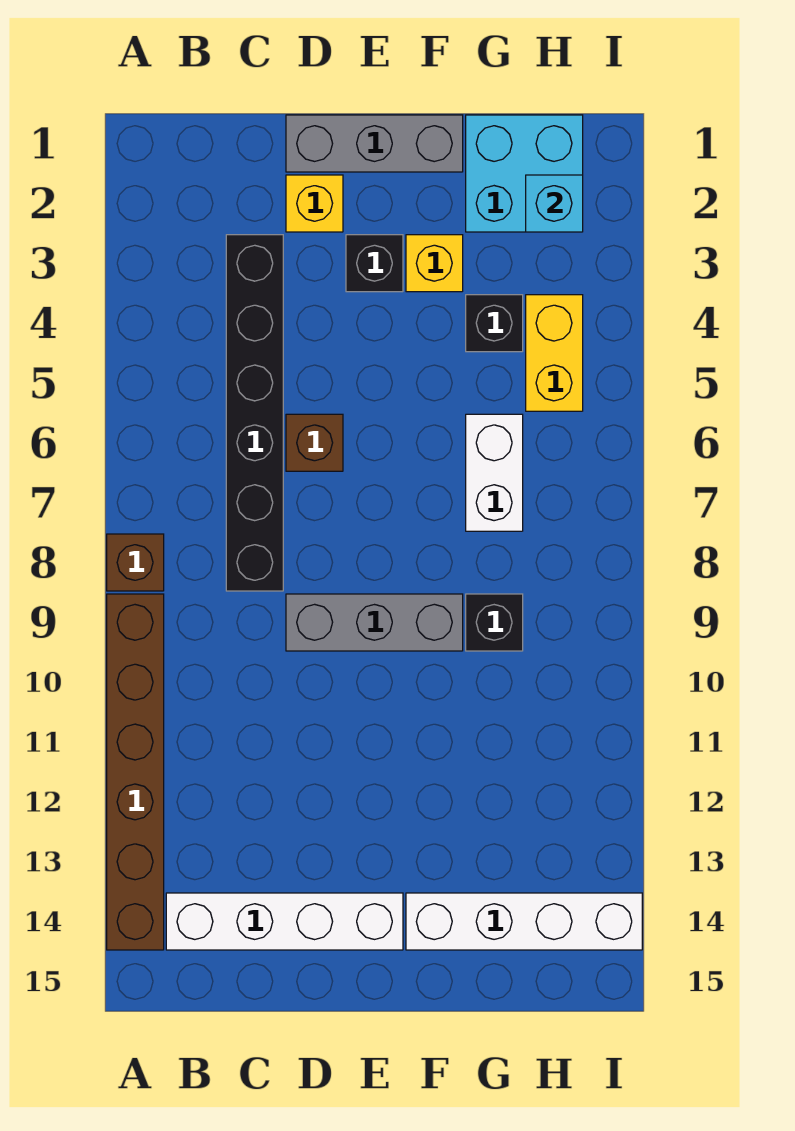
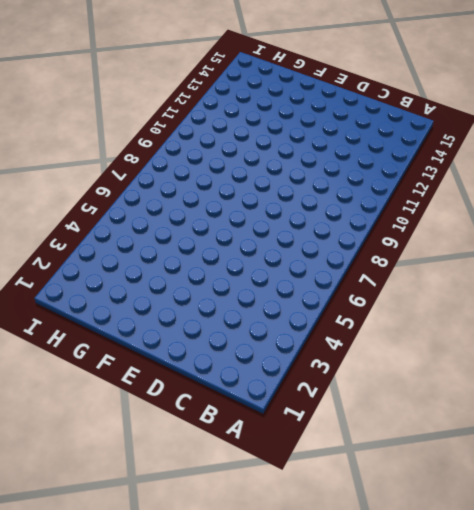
none -> brown 1x1 brick [107,534,164,591]
none -> brown 1x6 brick [107,594,164,950]
none -> white 1x4 brick [166,893,403,950]

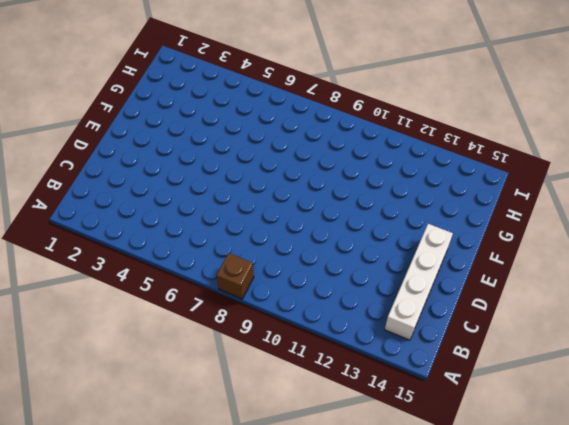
none -> brown 1x6 brick [107,594,164,950]
none -> black 1x6 brick [226,235,283,591]
none -> grey 1x3 brick [286,115,463,172]

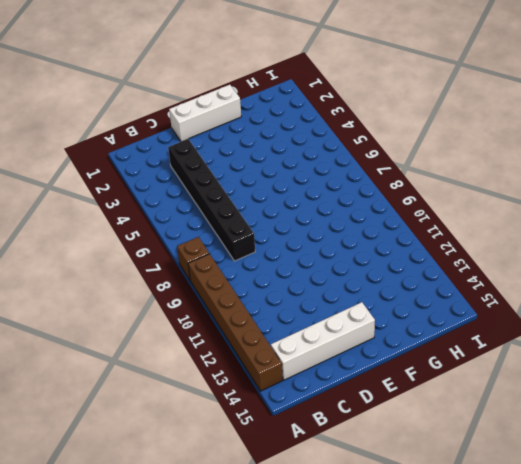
white 1x3 brick [169,85,241,142] -> grey 1x3 brick [286,115,463,172]
none -> yellow 1x1 brick [286,175,343,232]
none -> brown 1x1 brick [286,414,343,471]
none -> grey 1x3 brick [286,594,463,651]

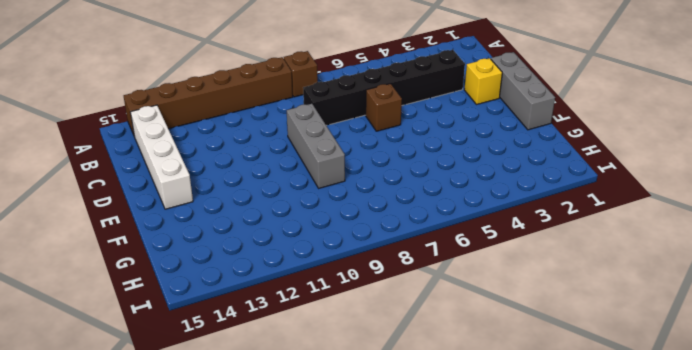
none -> black 1x1 brick [346,235,403,292]
none -> yellow 1x1 brick [406,235,463,292]
none -> white 1x4 brick [406,893,642,950]

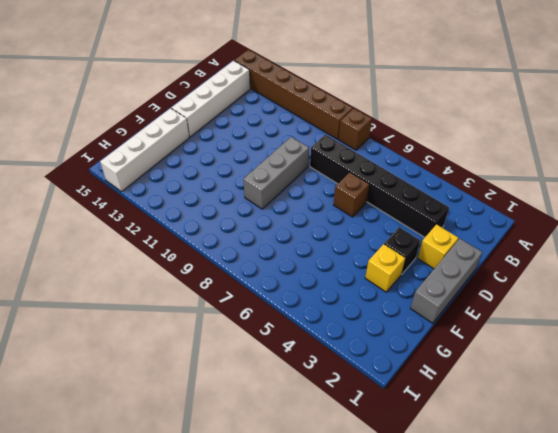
none -> cyan 2x2 brick [466,115,583,232]
none -> black 1x1 brick [466,295,523,352]
none -> white 1x2 brick [466,414,523,531]

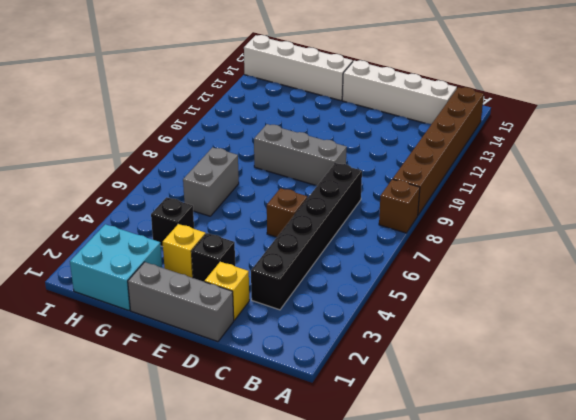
grey 1x2 brick [183,147,239,216] -> white 1x2 brick [466,414,523,531]
none -> black 1x1 brick [466,594,523,651]
none -> yellow 1x2 brick [526,295,583,411]
none -> cyan 1x1 brick [526,175,583,232]

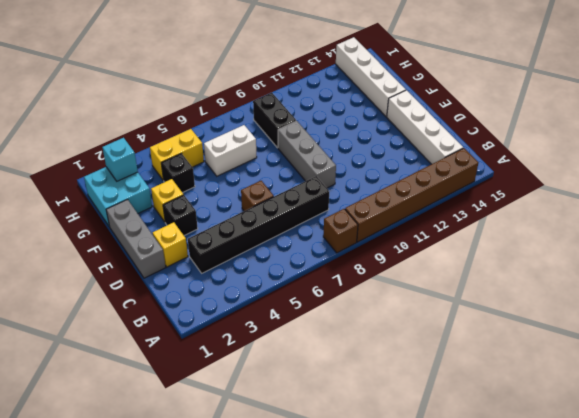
black 1x2 brick [253,92,296,148] -> black 1x1 brick [466,594,523,651]

